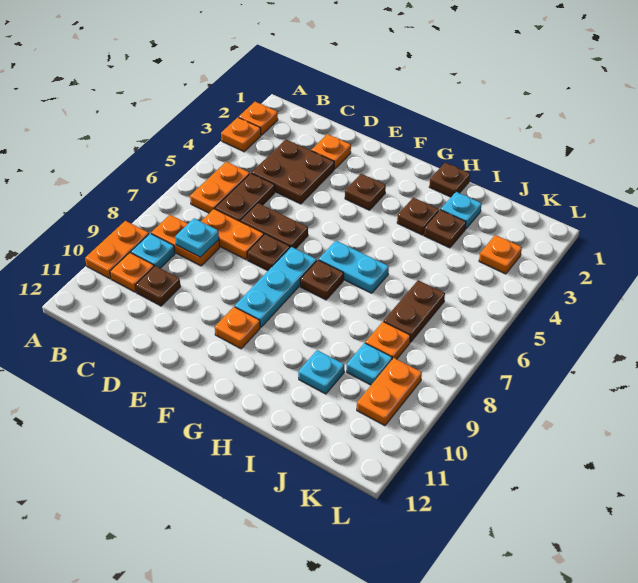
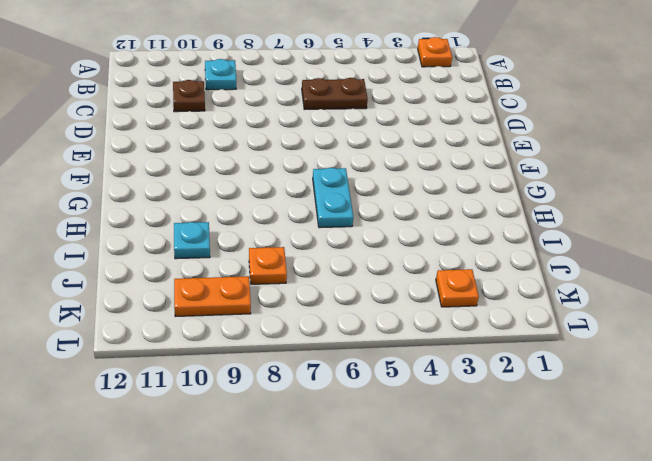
none -> orange 1x1 plate [221,117,261,152]
none -> orange 1x2 plate [85,221,149,279]
none -> orange 1x2 plate [190,162,250,213]
none -> orange 1x2 plate [151,215,220,266]

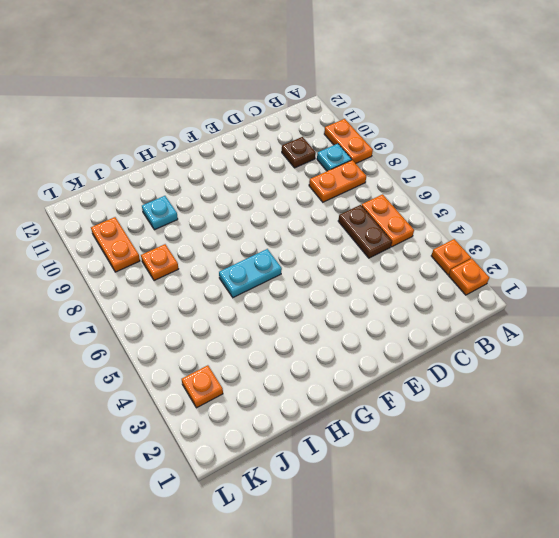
none -> orange 1x1 plate [110,253,154,292]
none -> brown 2x2 plate [252,140,334,204]
none -> orange 1x2 plate [201,209,264,260]
none -> orange 1x1 plate [311,134,351,169]

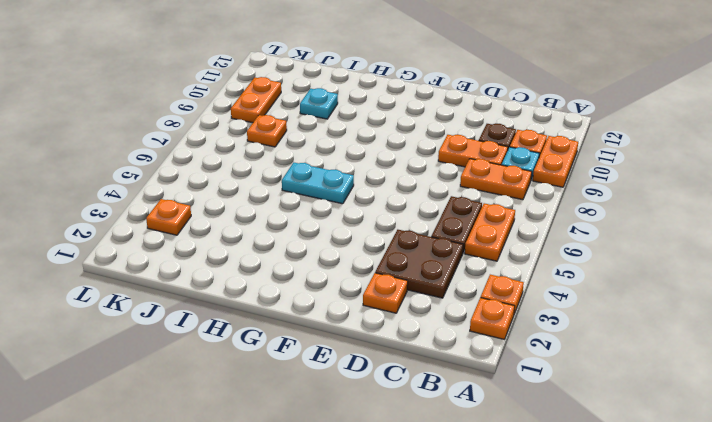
orange 1x2 plate [438,135,508,167] -> orange 1x2 plate moved to [201,209,264,260]
none -> brown 1x2 plate [240,203,308,249]
none -> brown 1x1 plate [247,234,290,271]
none -> brown 1x1 plate [345,174,386,210]
none -> cyan 1x3 plate [235,247,317,327]

